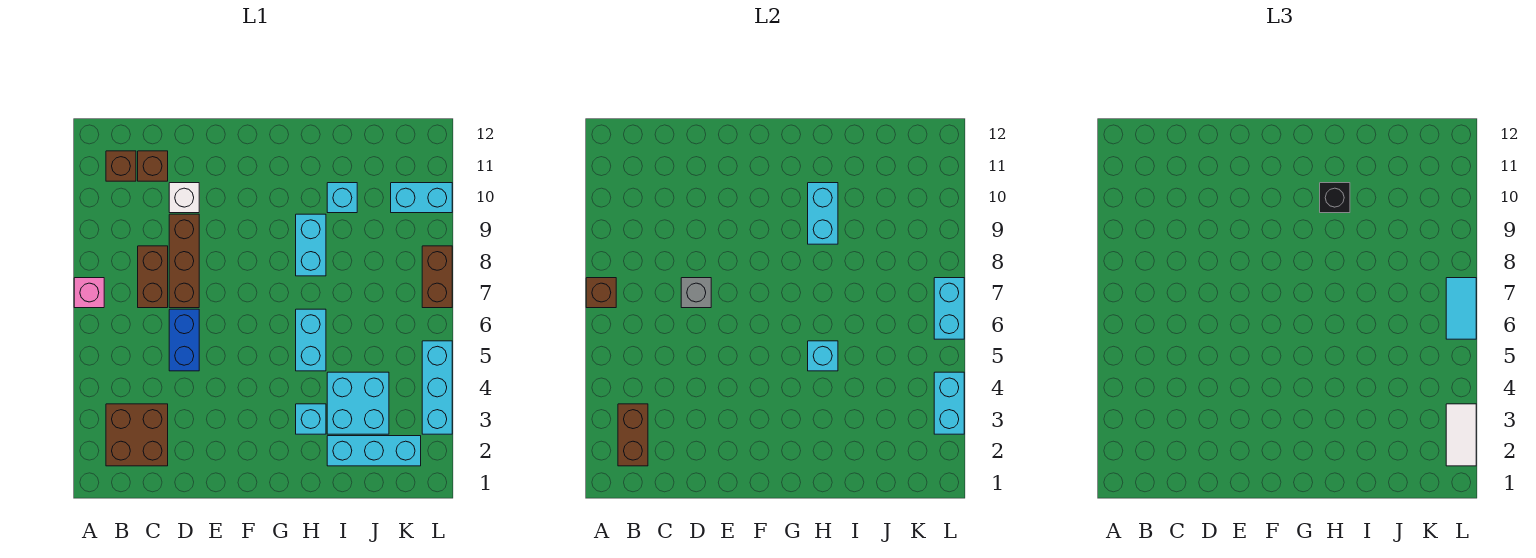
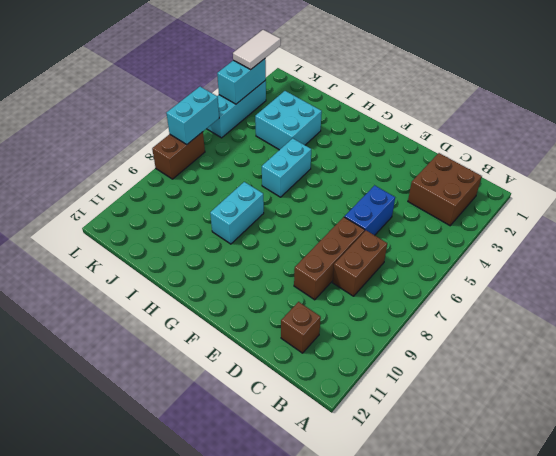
none -> pink 1x1 brick [74,278,104,308]
none -> brown 1x1 brick [106,151,136,181]
none -> white 1x1 brick [169,183,199,213]

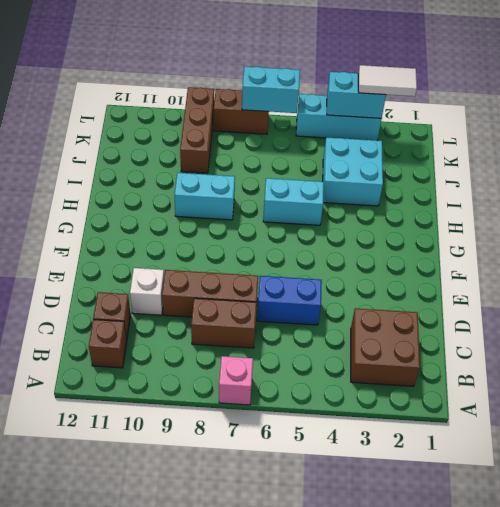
brown 1x3 brick [180,87,214,173] -> none
none -> cyan 1x1 brick [296,404,326,434]
none -> cyan 1x3 brick [327,436,421,466]
none -> cyan 1x1 brick [327,183,357,213]

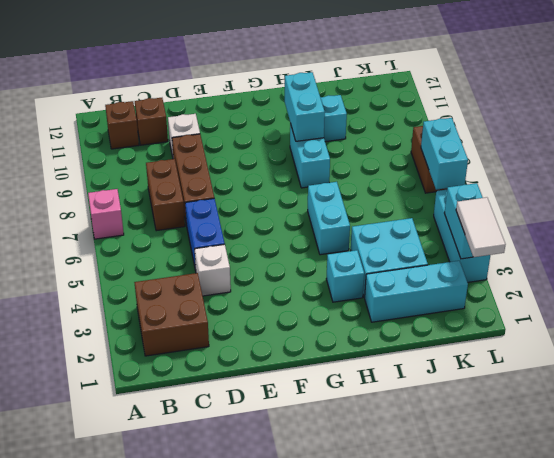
white 1x1 brick [195,244,231,296] -> none
none -> cyan 1x2 brick [391,183,452,213]
none -> brown 1x1 brick [586,278,616,308]
none -> brown 1x2 brick [618,404,648,466]

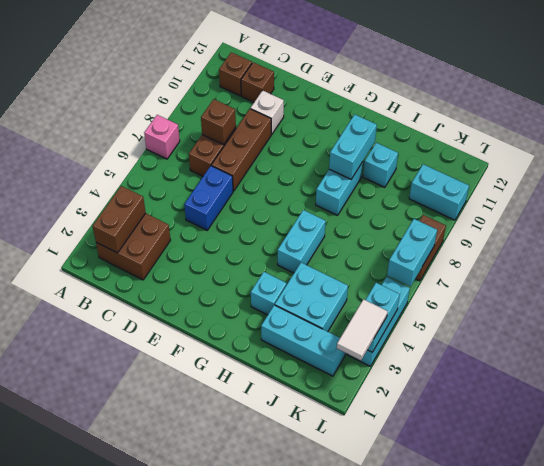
brown 1x1 brick [201,99,236,145] -> brown 1x1 brick moved to [586,278,616,308]
none -> grey 1x1 brick [681,278,711,308]
none -> cyan 1x1 brick [808,341,838,371]
none -> black 1x1 brick [1320,183,1350,213]

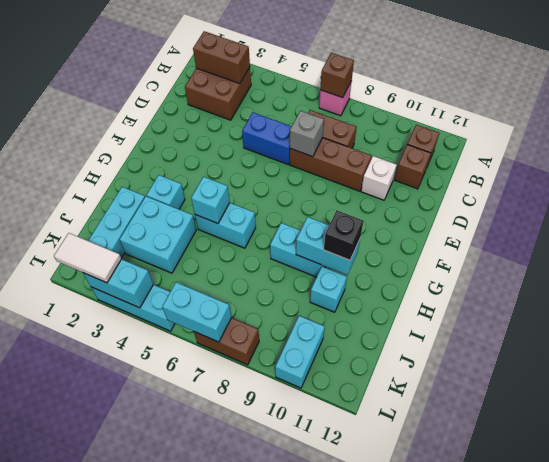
none -> cyan 1x2 tile [1446,278,1476,339]

